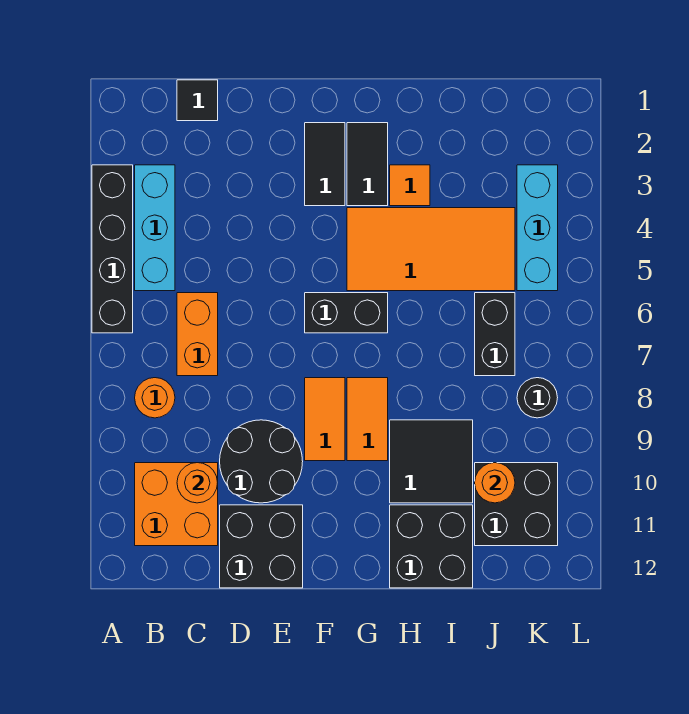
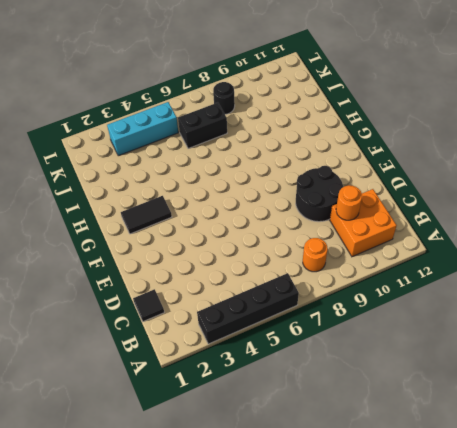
none -> cyan 1x3 brick [135,165,175,291]
none -> orange 1x2 brick [177,293,218,376]
none -> black 2x2 brick [220,505,303,588]

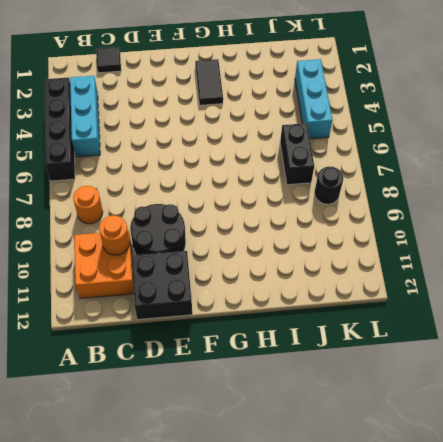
none -> orange 1x2 brick [177,293,218,376]
none -> black 1x2 tile [305,123,345,206]
none -> black 1x2 brick [305,293,388,333]

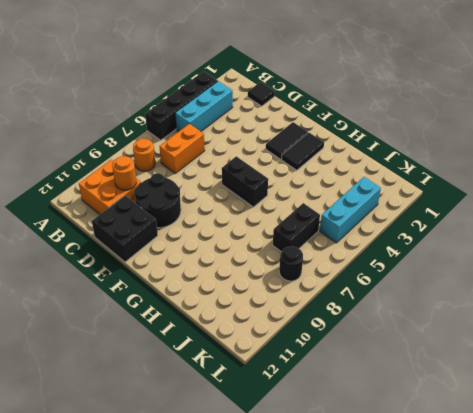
none -> orange 1x2 tile [305,378,345,461]
none -> orange 2x4 tile [347,208,515,291]
none -> orange 1x2 tile [347,378,388,461]

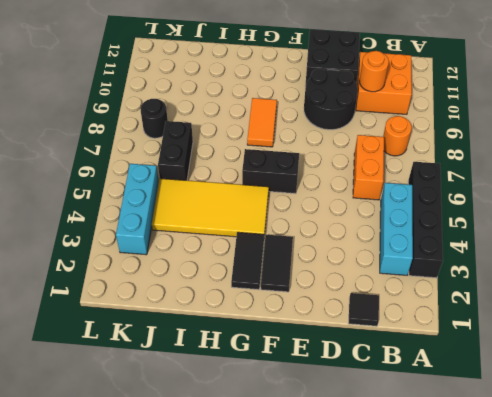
yellow 2x4 tile [152,178,269,237] -> orange 2x4 tile [347,208,515,291]
none -> orange 1x2 tile [305,378,345,461]
none -> orange 1x1 tile [390,165,430,206]
none -> black 2x2 tile [390,420,473,503]

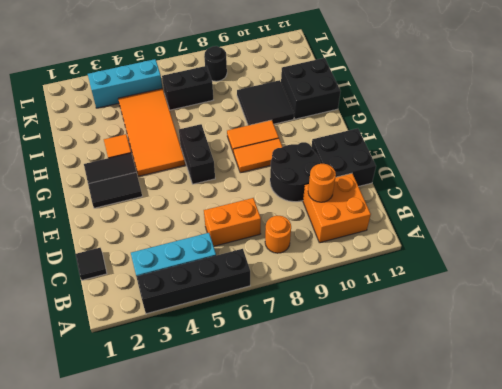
none -> black 2x2 brick [475,463,558,546]
none -> orange 1x1 round brick [475,463,515,503]

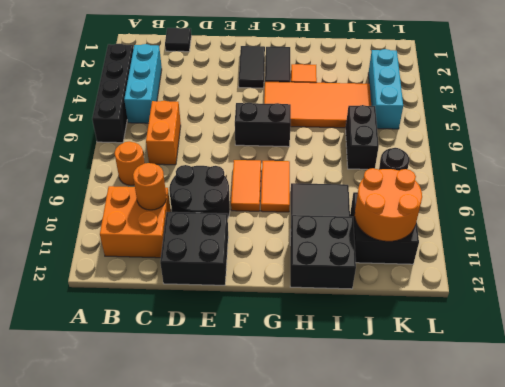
orange 2x2 round brick [355,168,422,241] -> orange 1x1 round brick [475,463,515,503]

